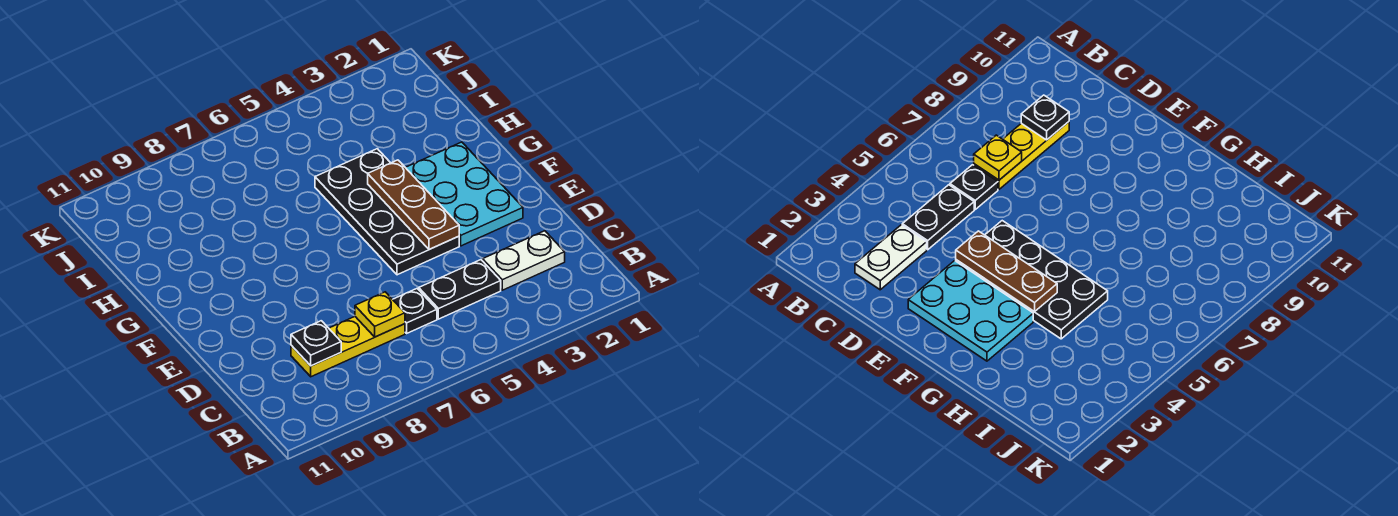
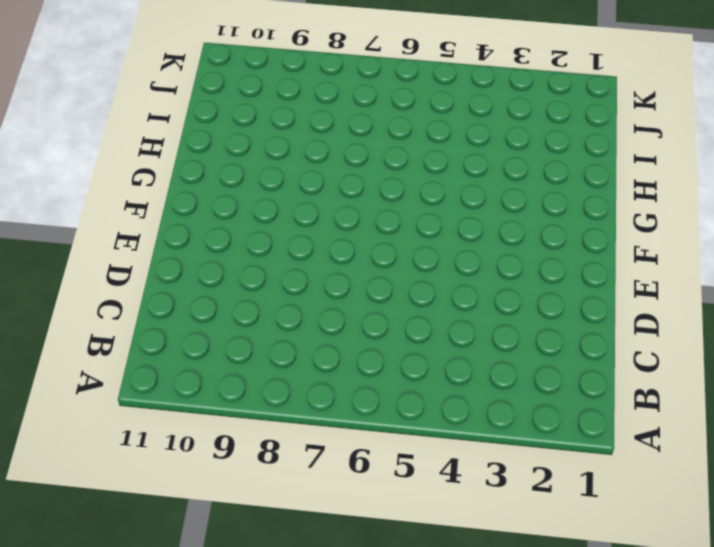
none -> white 1x2 plate [483,231,565,290]
none -> black 1x2 plate [419,260,501,319]

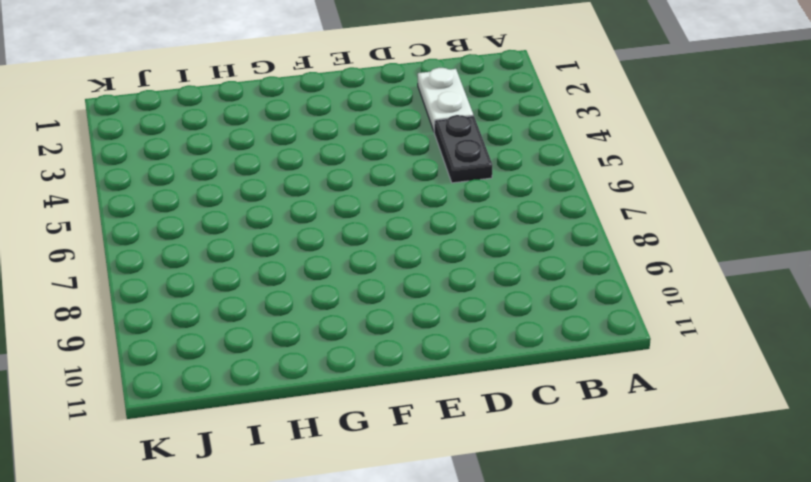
none -> black 1x1 plate [393,289,437,333]
none -> yellow 1x3 plate [291,317,405,377]

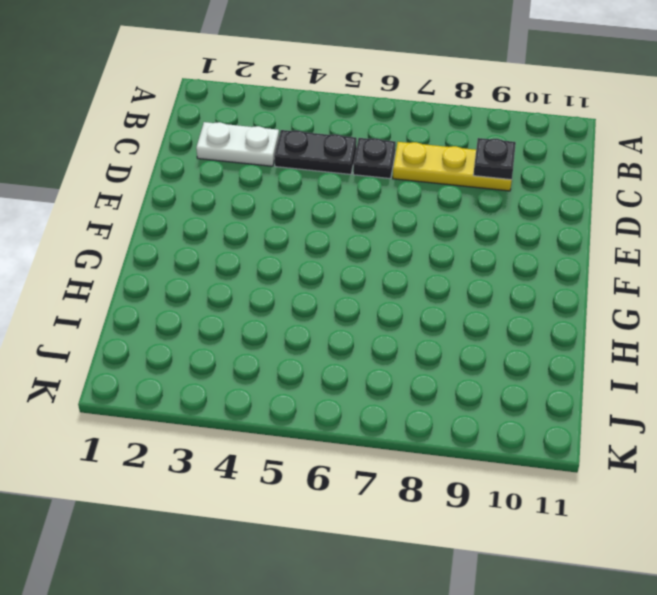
none -> cyan 2x3 plate [405,142,523,246]
none -> black 2x4 plate [315,149,459,275]

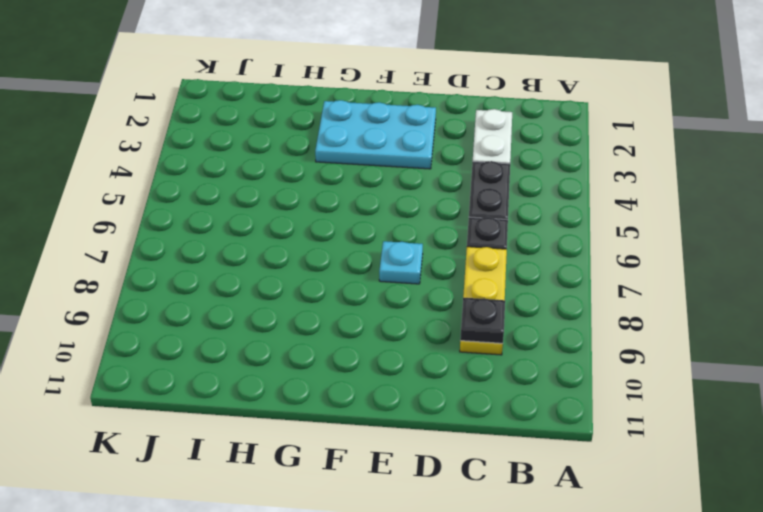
cyan 1x1 plate [379,241,423,284] -> none
none -> black 2x4 plate [315,149,459,275]
none -> yellow 1x1 plate [355,292,405,337]

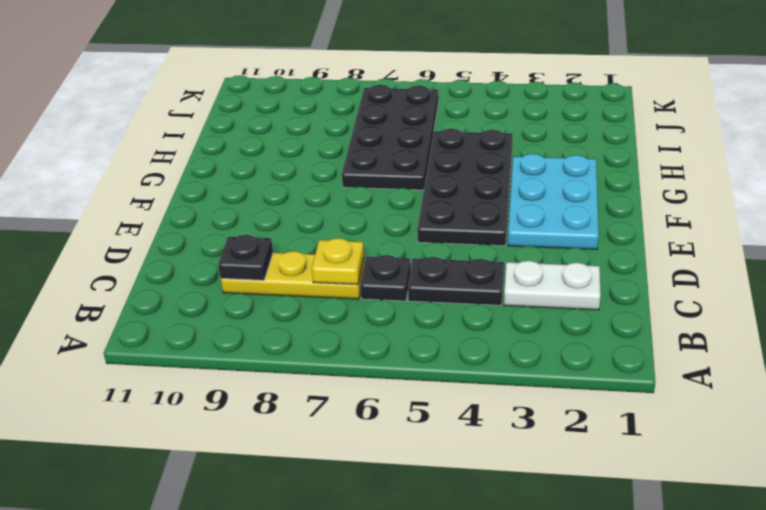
black 2x4 plate [342,85,439,190] -> none
none -> brown 1x3 plate [368,160,459,249]

